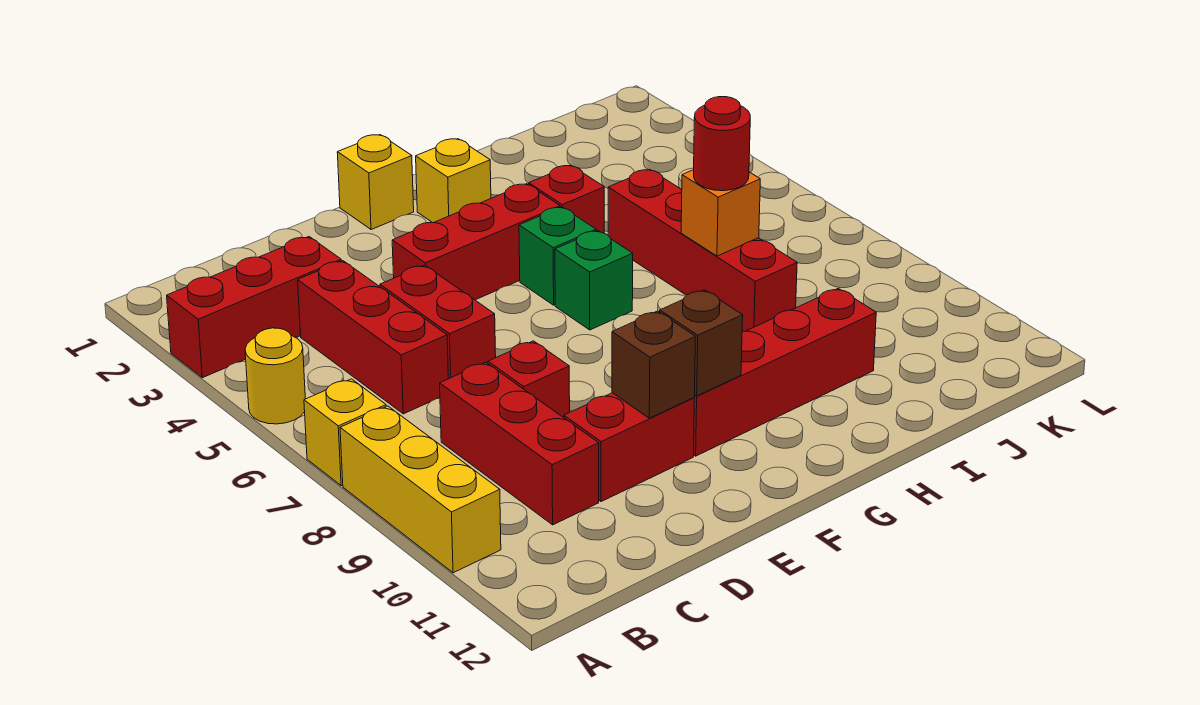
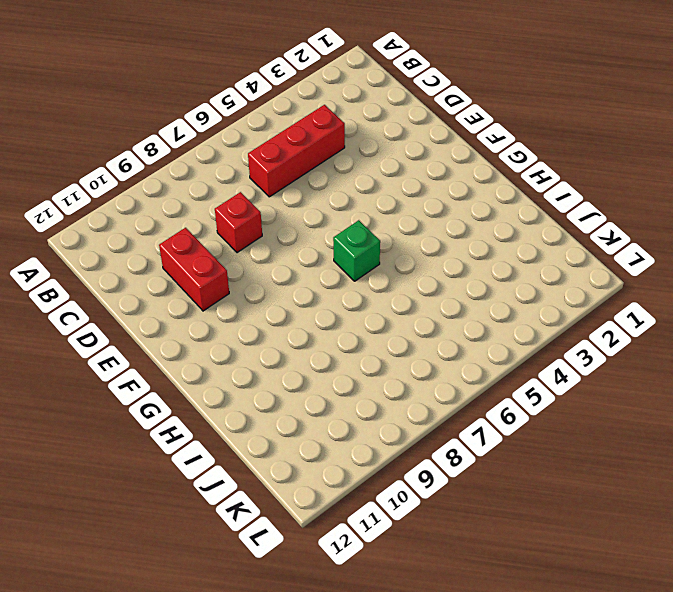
none -> red 1x3 brick [167,237,341,378]
none -> yellow 1x1 round brick [245,328,305,424]
none -> yellow 1x1 brick [304,379,386,486]

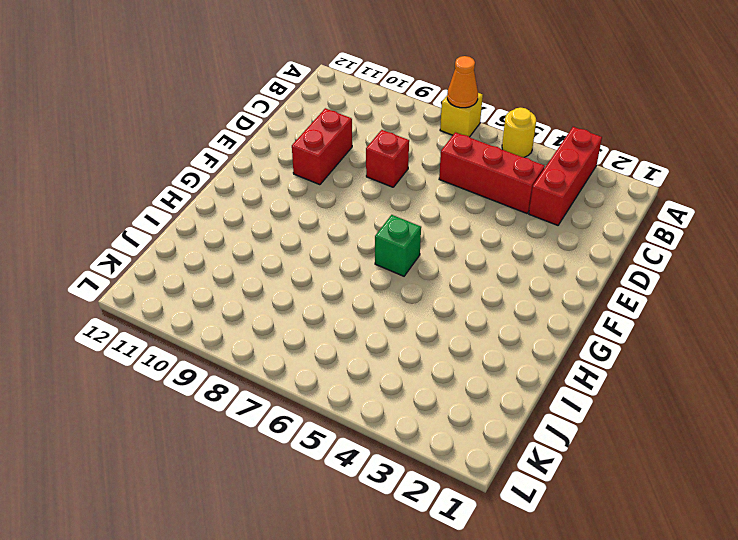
orange 1x1 cone [447,56,478,108] -> none
none -> yellow 1x3 brick [340,406,501,573]
none -> red 1x3 brick [440,362,599,525]
none -> red 1x2 brick [380,265,496,379]

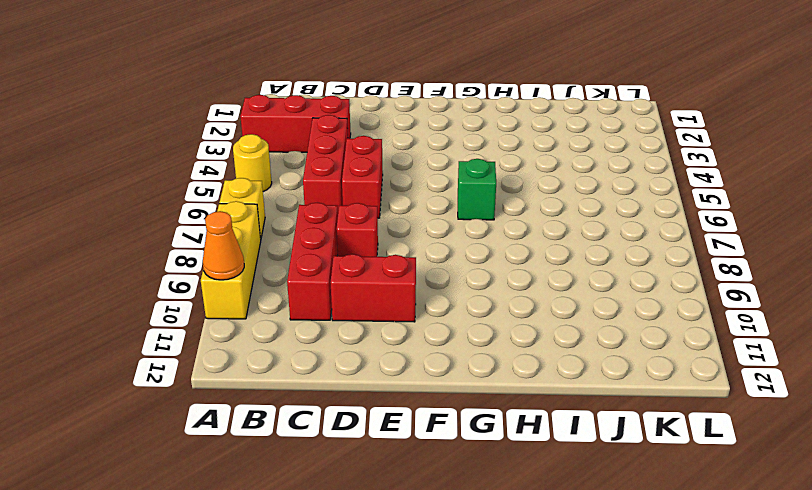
orange 1x1 cone [203,211,244,280] -> none
none -> red 1x3 brick [392,184,560,300]
none -> yellow 1x1 brick [337,135,414,230]
none -> red 1x4 brick [693,288,876,456]

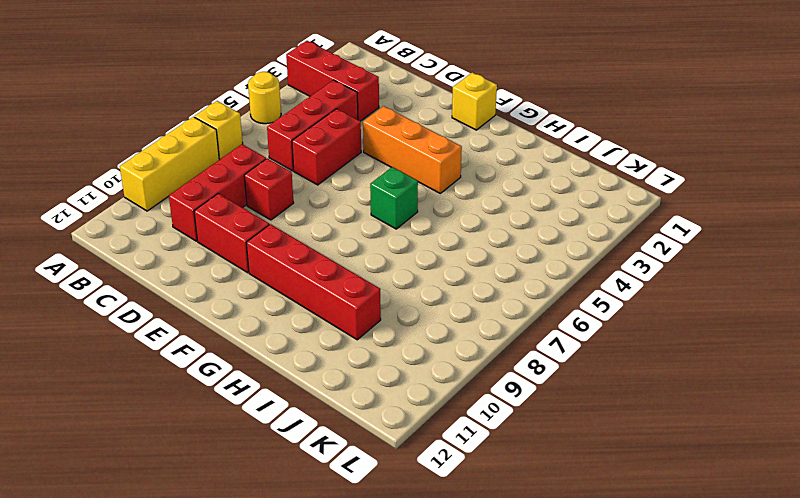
orange 1x3 brick [363,106,462,193] -> red 1x3 brick [392,184,560,300]
none -> yellow 1x1 brick [416,139,491,223]
none -> green 1x1 brick [519,207,596,305]
none -> red 1x1 brick [529,165,604,233]

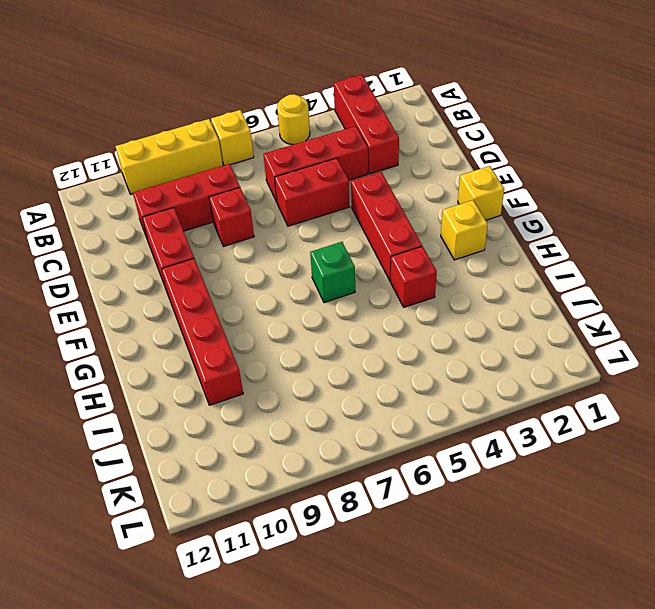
none -> green 1x1 brick [519,207,596,305]
none -> red 1x4 brick [608,169,797,331]
none -> brown 1x1 brick [612,311,695,418]

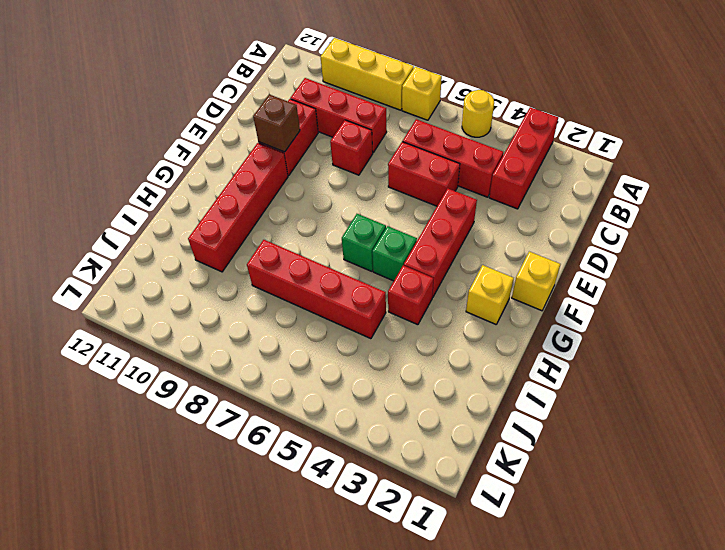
none -> brown 1x1 brick [660,290,743,396]
none -> orange 1x1 brick [681,170,760,256]
none -> red 1x1 round brick [694,97,750,191]

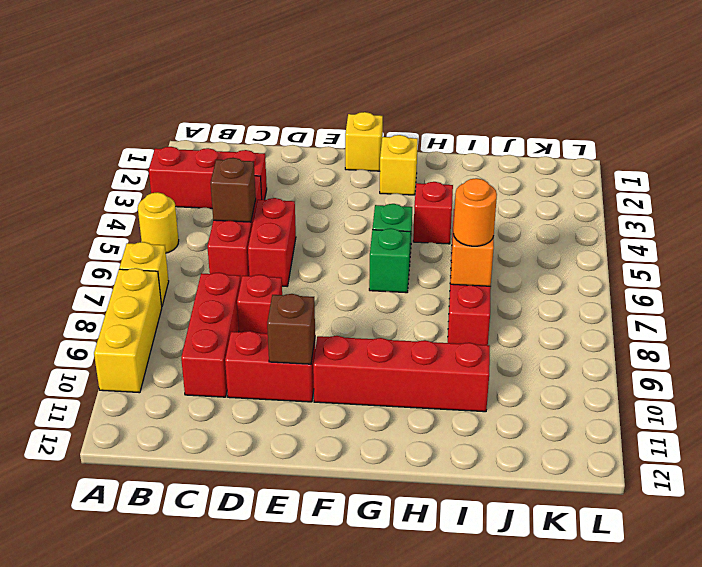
brown 1x1 brick [210,158,256,222] -> brown 1x1 brick moved to [660,290,743,396]
orange 1x1 round brick [453,178,497,246] -> red 1x1 round brick [694,97,750,191]
none -> red 1x3 brick [392,184,560,300]

